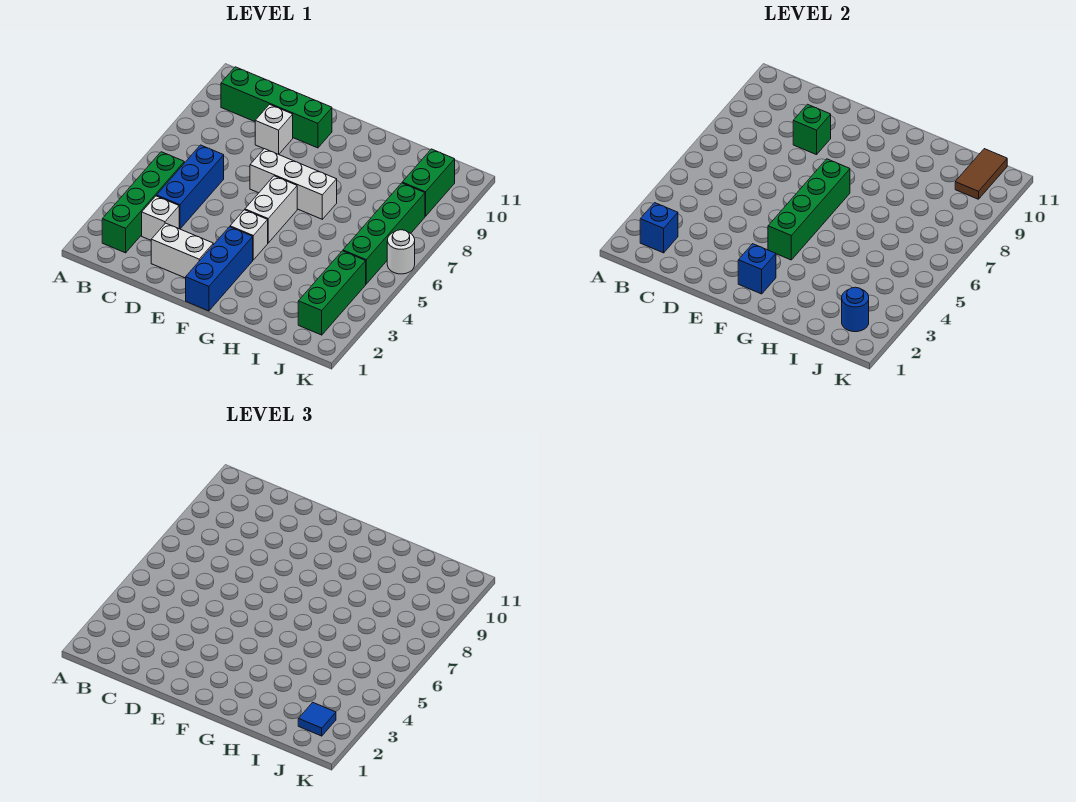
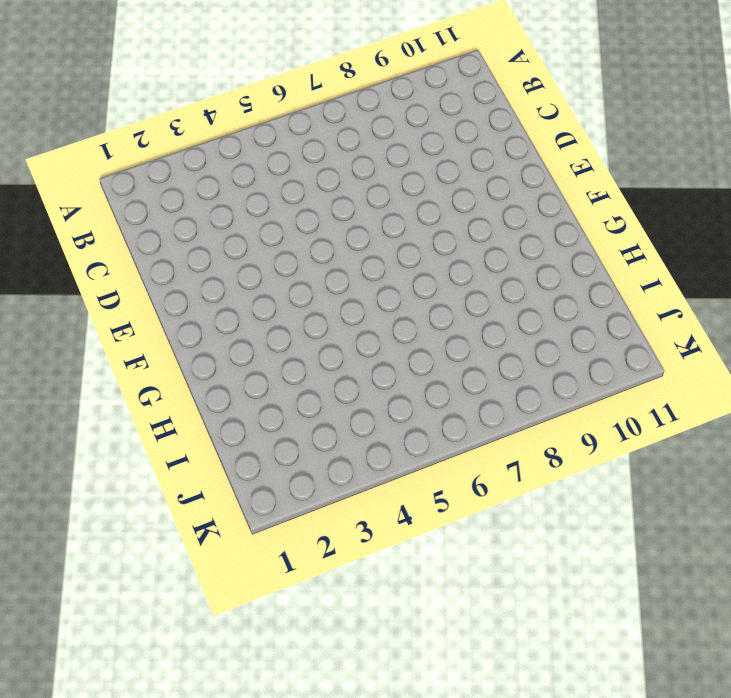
none -> green 1x4 brick [102,152,184,253]
none -> green 1x4 brick [221,67,332,148]
none -> white 1x1 brick [142,196,179,240]

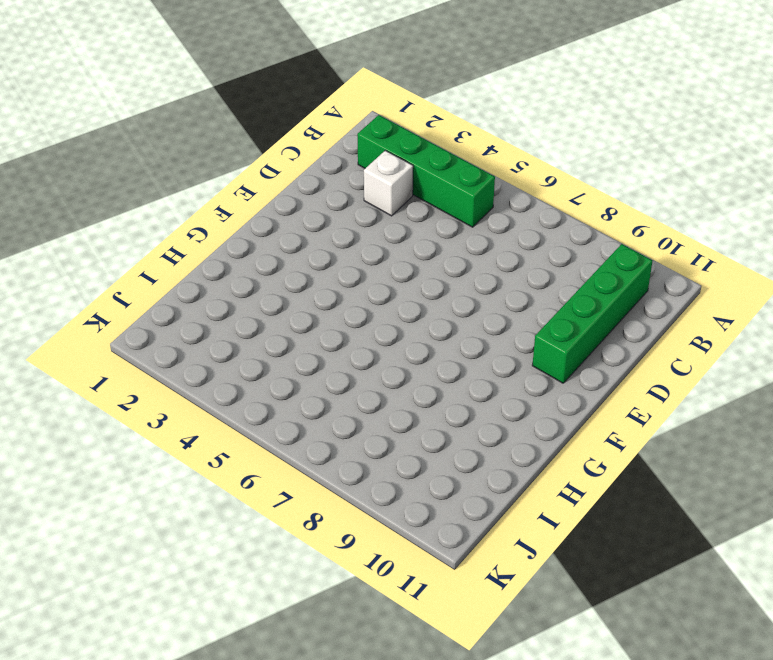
none -> blue 1x3 brick [157,145,224,229]
none -> white 1x2 brick [151,223,213,278]
none -> white 1x1 brick [255,104,293,154]

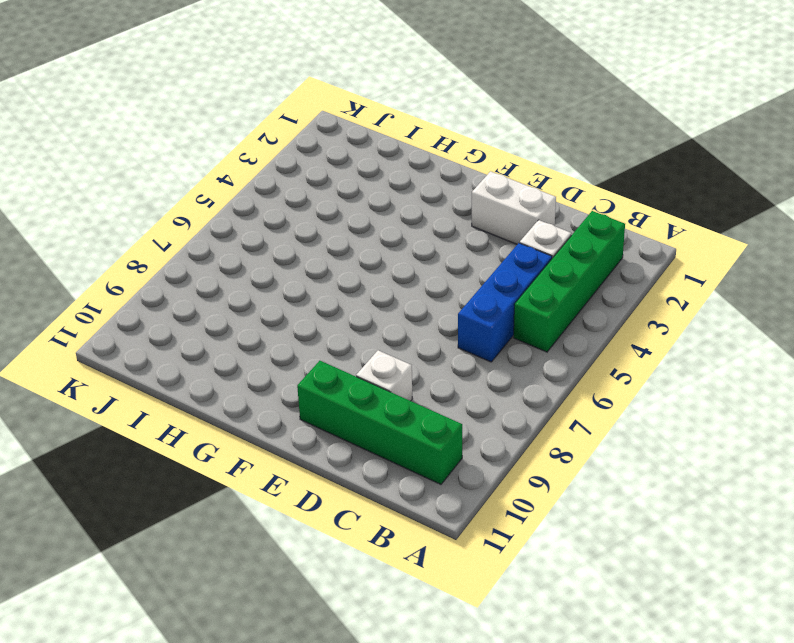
none -> white 1x3 brick [250,149,337,219]
none -> blue 1x3 brick [186,227,253,311]
none -> white 1x1 brick [230,210,268,260]

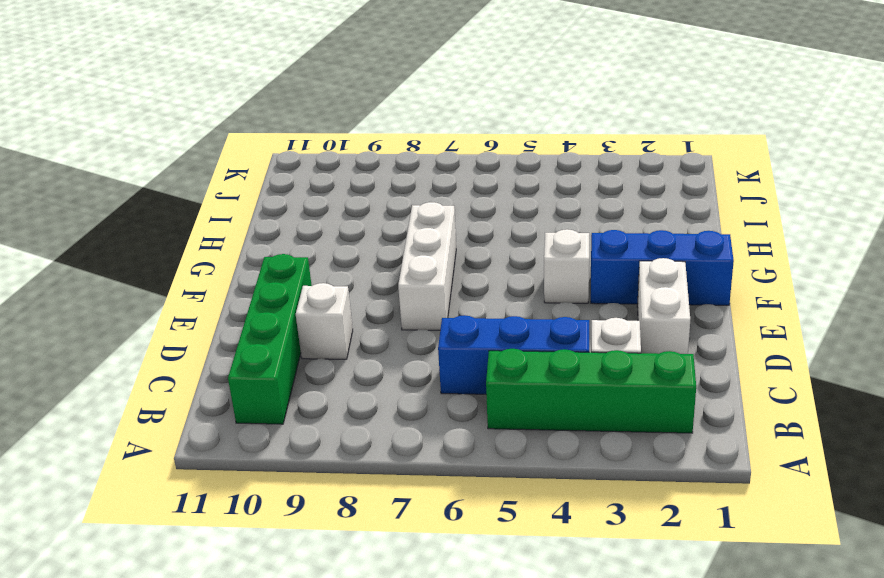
none -> white 1x2 brick [245,176,297,243]
none -> green 1x3 brick [298,251,366,335]
none -> green 1x4 brick [343,183,425,284]

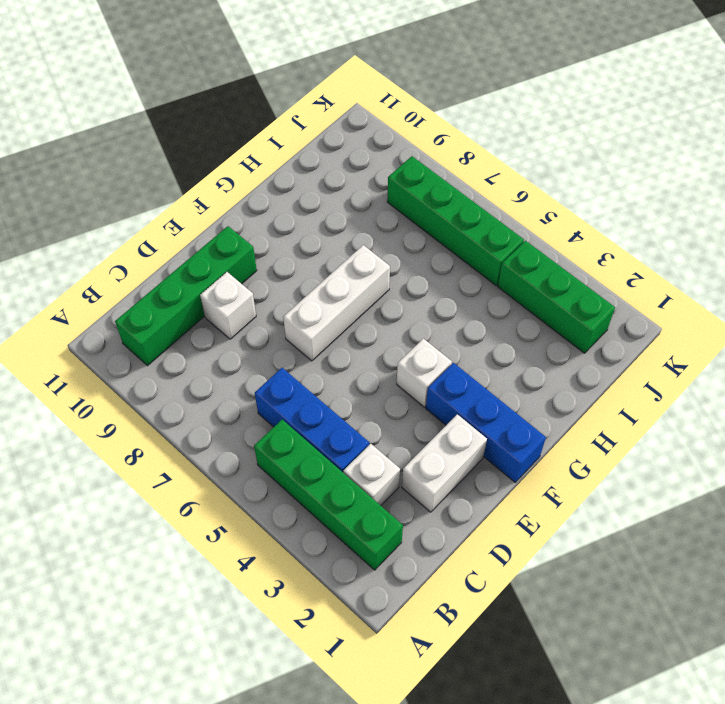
none -> white 1x2 brick [245,176,297,243]
none -> green 1x2 brick [402,149,455,216]
none -> white 1x1 round brick [387,230,415,274]

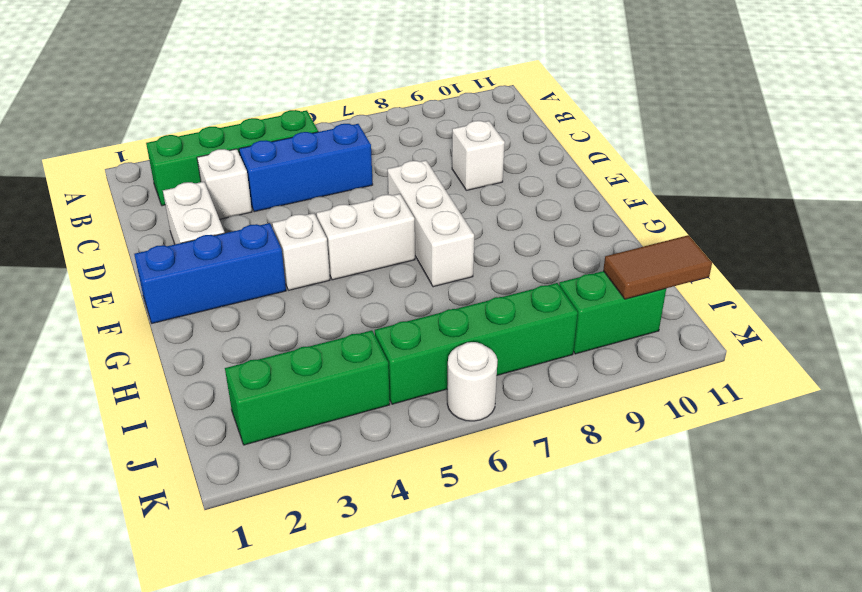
none -> green 1x4 brick [221,67,332,148]
none -> blue 1x1 brick [640,203,678,253]
none -> green 1x1 brick [793,104,831,155]

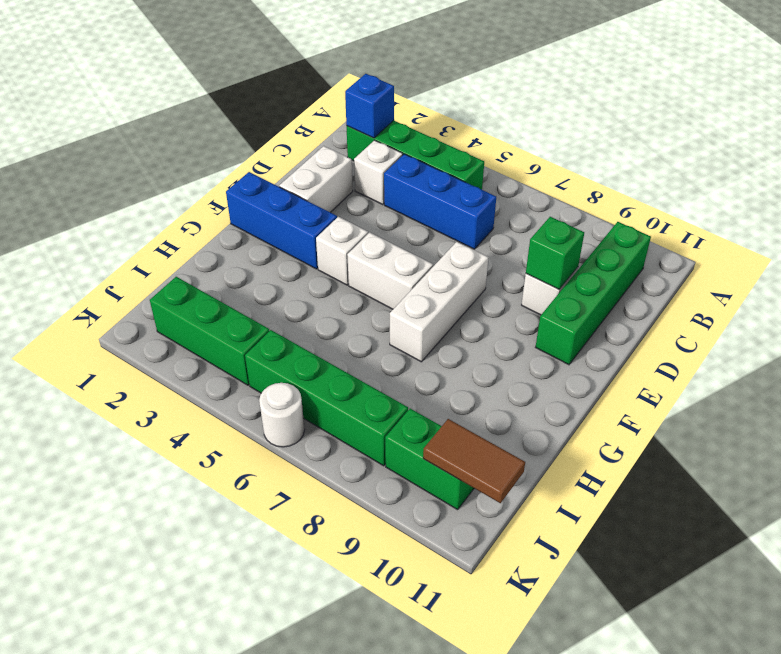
none -> blue 1x1 brick [738,244,776,294]
none -> green 1x4 brick [768,159,850,260]
none -> blue 1x1 round brick [842,287,869,332]

